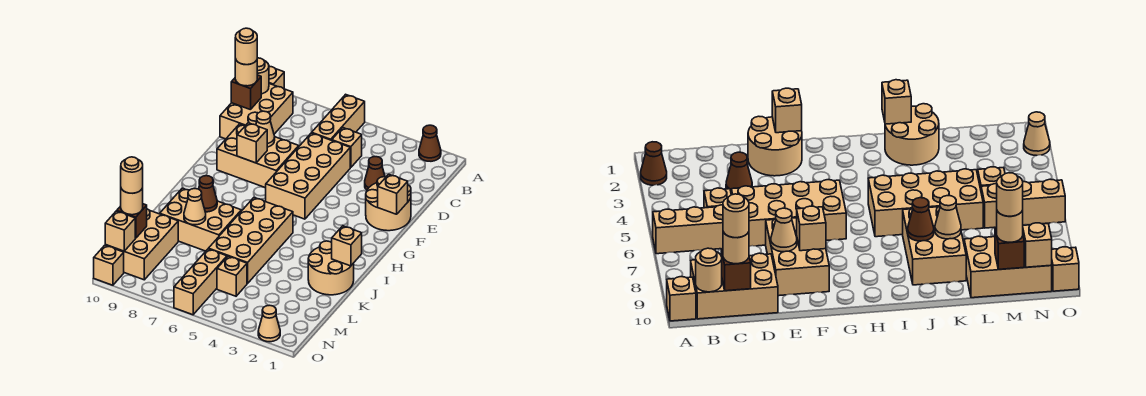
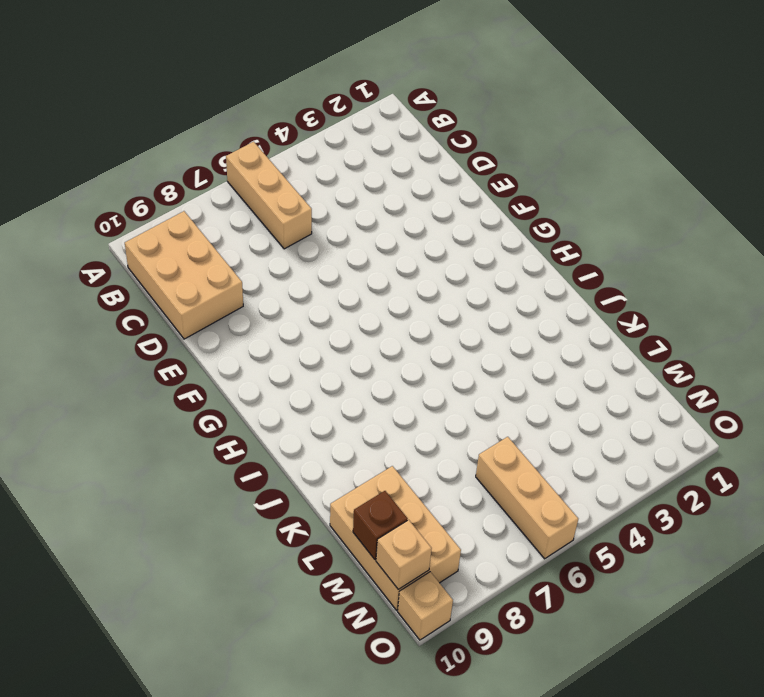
none -> brown 1x1 cone [419,125,441,161]
none -> tan 1x1 brick [269,66,284,89]
none -> tan 1x1 brick [332,128,362,168]
none -> brown 1x1 cone [365,157,385,190]

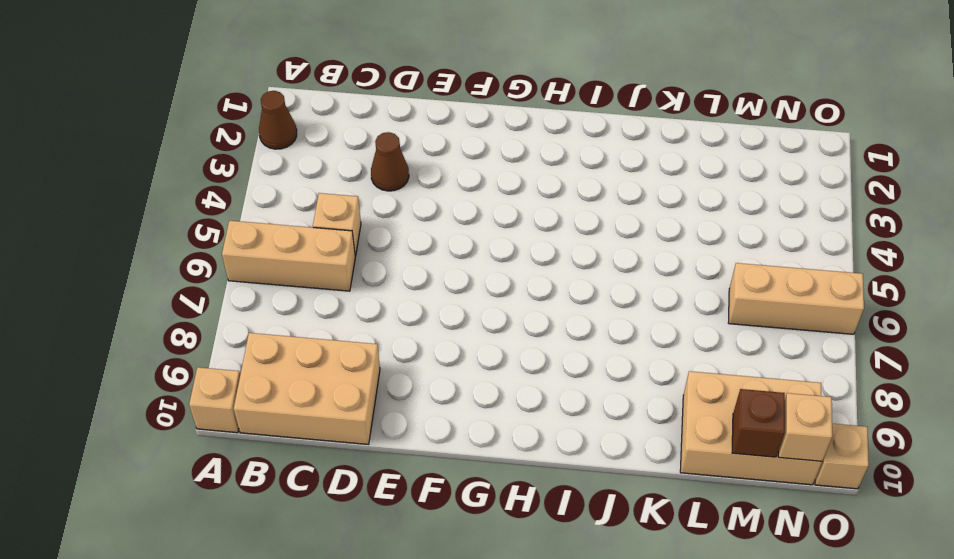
none -> tan 2x4 brick [266,133,350,219]
none -> tan 2x2 round brick [366,177,411,231]
none -> tan 2x3 brick [217,124,299,188]
none -> tan 2x4 brick [208,198,293,283]

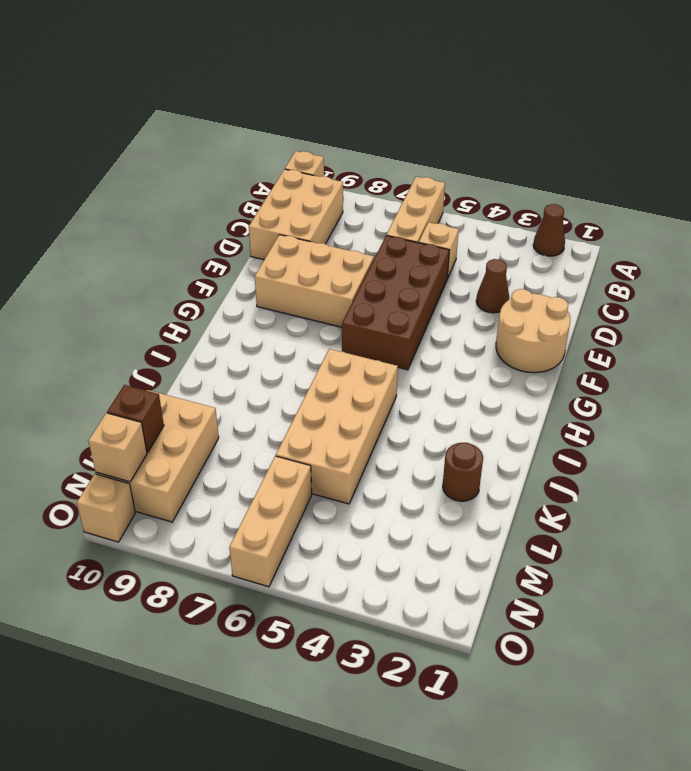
brown 2x4 brick [342,236,449,370] -> tan 2x4 brick [266,133,350,219]
brown 1x1 round brick [443,443,483,501] -> tan 2x2 round brick [308,241,354,295]
none -> tan 2x3 brick [160,188,241,251]
none -> tan 1x1 brick [217,256,247,296]
none -> tan 1x1 cone [258,305,280,342]
none -> tan 1x1 round brick [257,58,269,94]

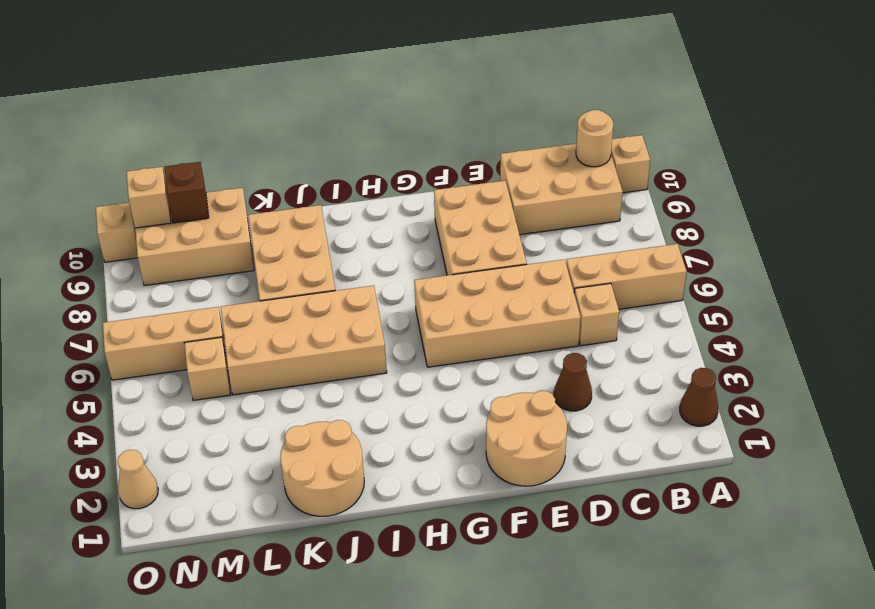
none -> brown 1x1 brick [231,75,261,110]
none -> tan 1x1 cone [256,111,275,147]
none -> tan 1x1 brick [378,174,408,214]
none -> tan 1x1 brick [237,123,267,163]

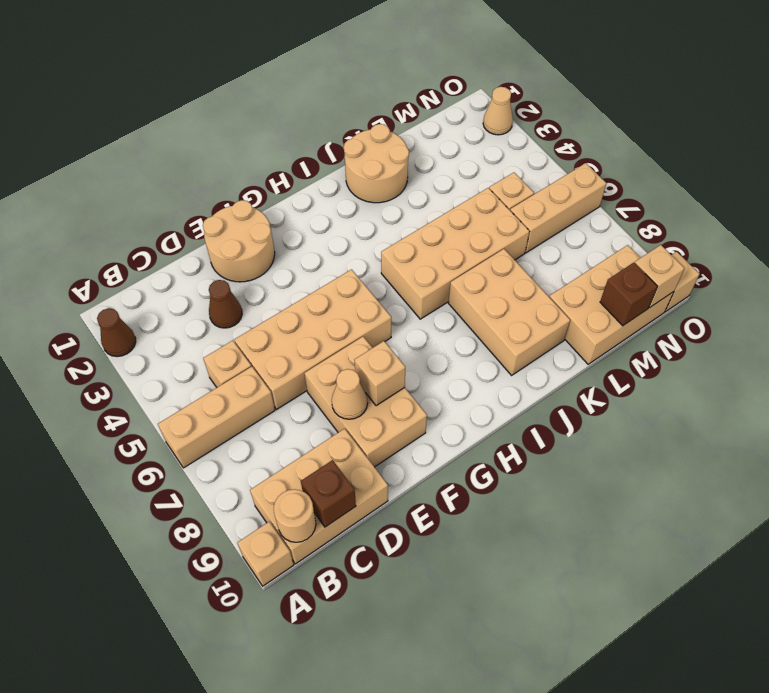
none -> tan 1x1 brick [378,174,408,214]
none -> tan 1x1 brick [332,226,362,266]
none -> brown 1x1 cone [199,176,217,212]
none -> tan 1x1 cone [184,189,206,225]

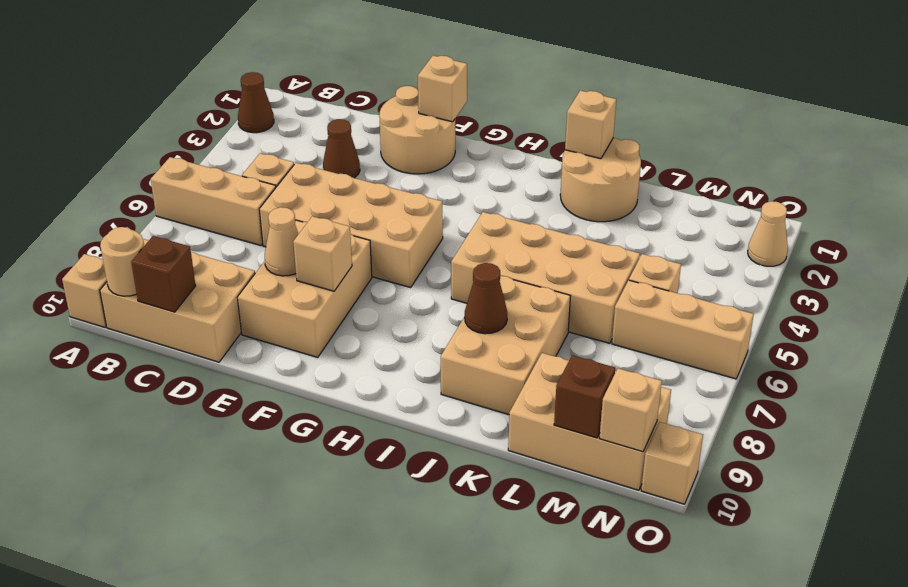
none -> tan 1x1 cone [184,189,206,225]
none -> tan 1x1 round brick [235,59,257,86]
none -> tan 1x1 round brick [121,188,143,215]
none -> tan 1x1 round brick [235,28,257,65]

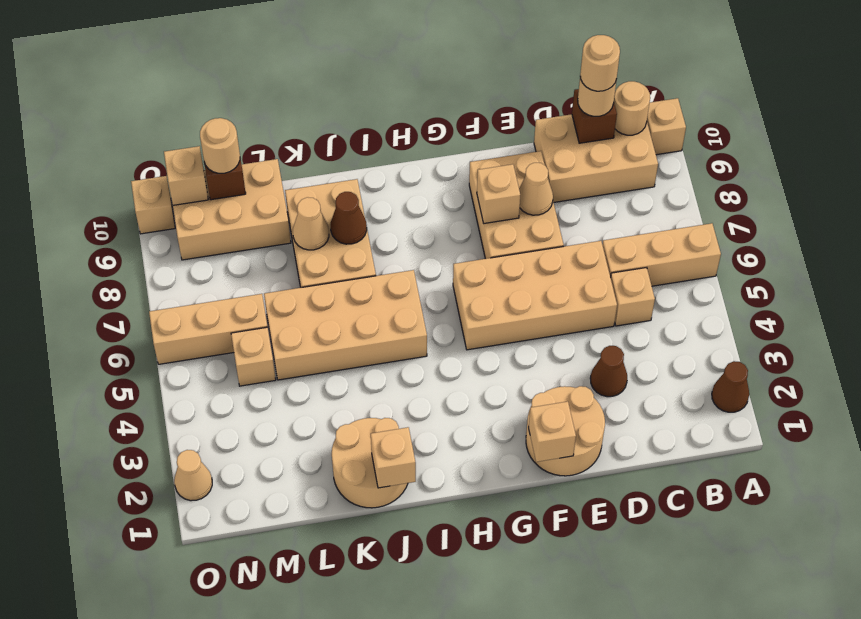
none -> tan 1x1 round brick [121,157,143,193]

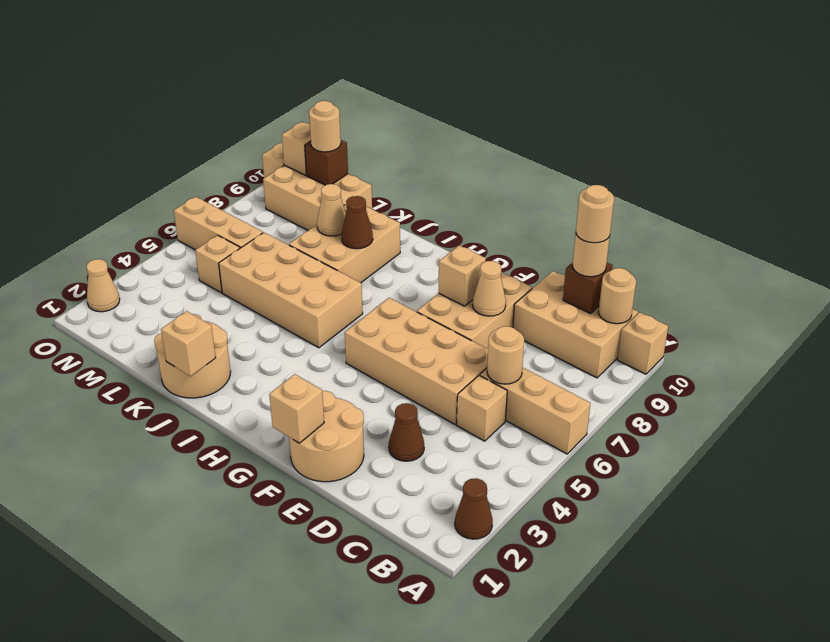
tan 1x1 round brick [487,326,524,384] -> tan 1x1 round brick moved to [121,157,143,193]

